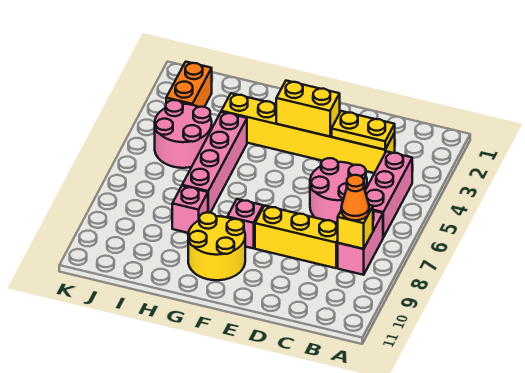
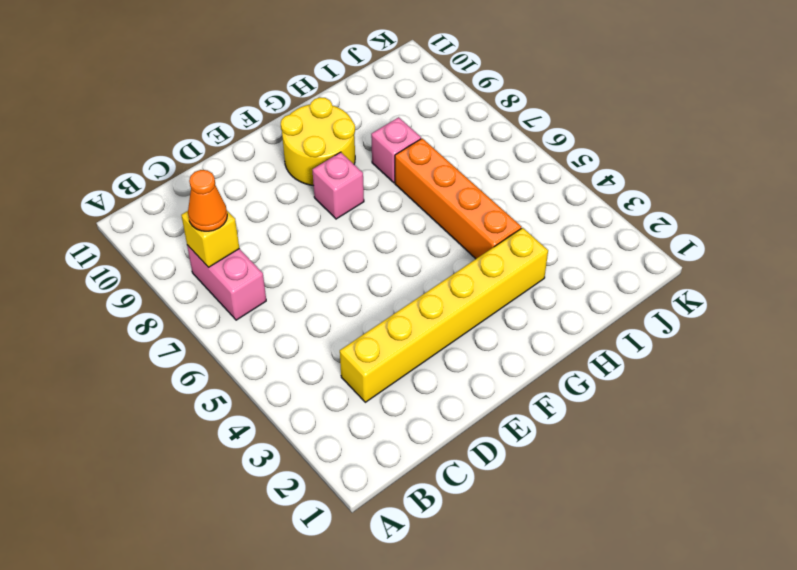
orange 1x4 brick [395,138,521,259] -> pink 1x4 brick [182,112,247,213]
none -> pink 1x3 brick [365,151,412,237]
none -> pink 2x2 round brick [310,158,367,223]
none -> yellow 1x3 brick [255,206,338,268]

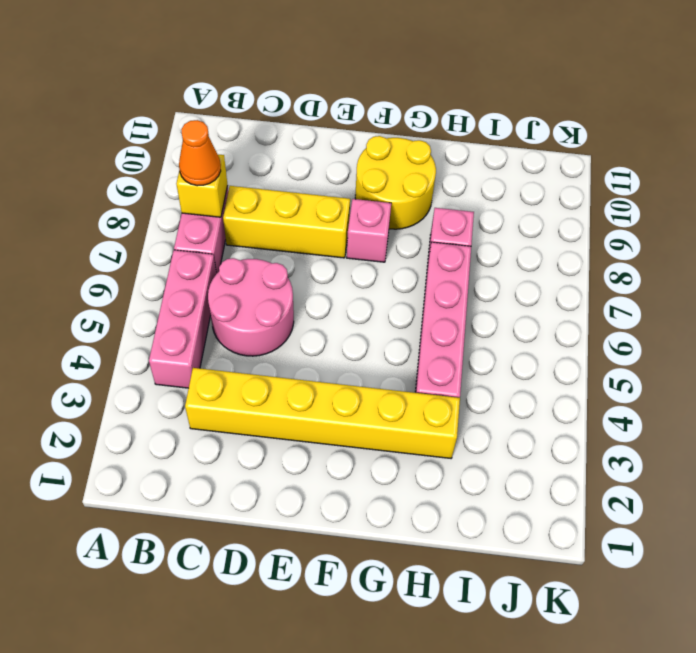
none -> pink 2x2 round brick [155,100,212,168]
none -> orange 1x2 brick [166,62,212,107]
none -> yellow 1x2 plate [332,111,395,150]

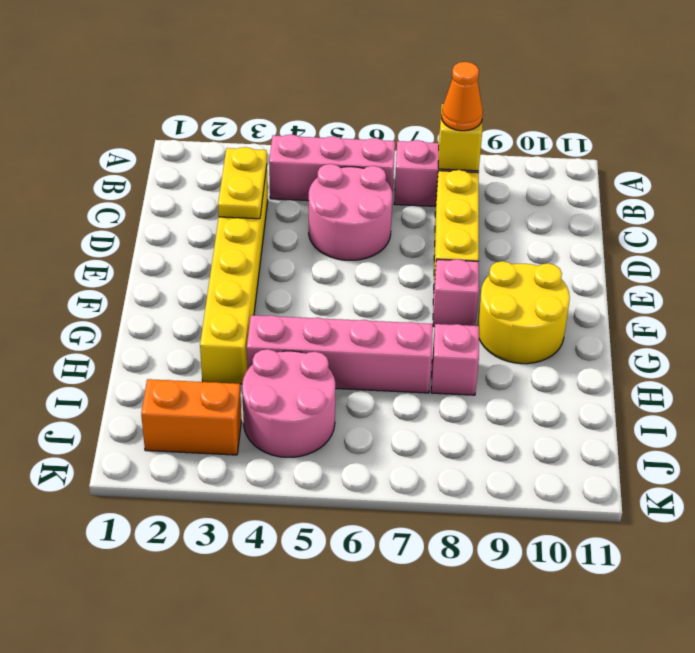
none -> yellow 1x2 brick [276,81,340,137]

